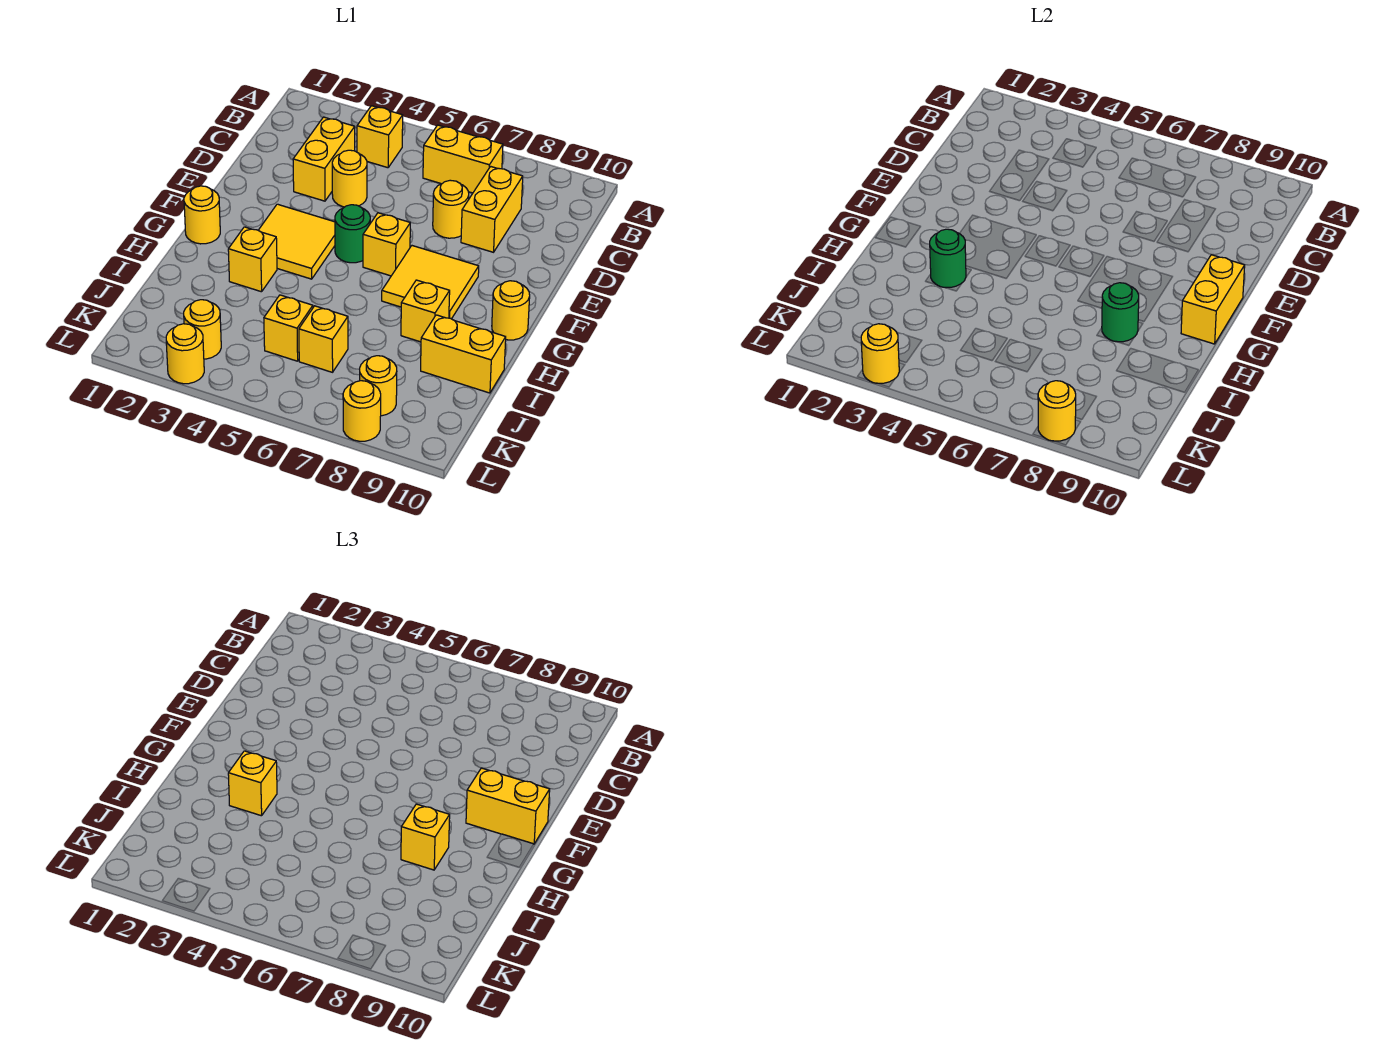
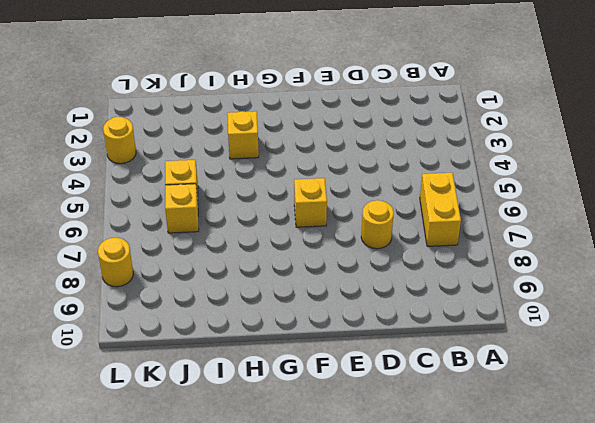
none -> yellow 1x1 brick [357,106,403,168]
none -> yellow 1x2 brick [293,117,355,201]
none -> yellow 1x2 brick [461,166,523,252]

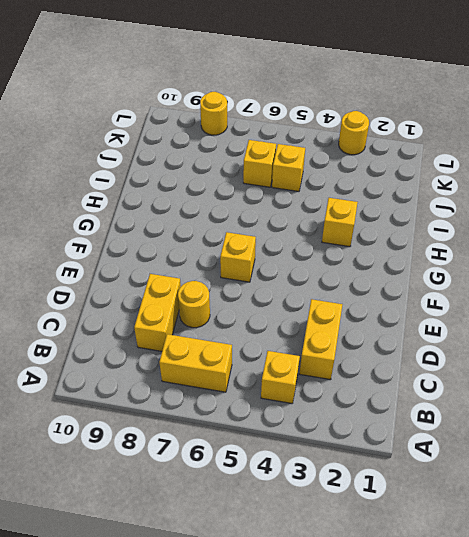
none -> yellow 1x1 round brick [332,150,367,207]
none -> yellow 2x2 tile [258,204,335,279]
none -> green 1x1 round brick [335,205,370,263]

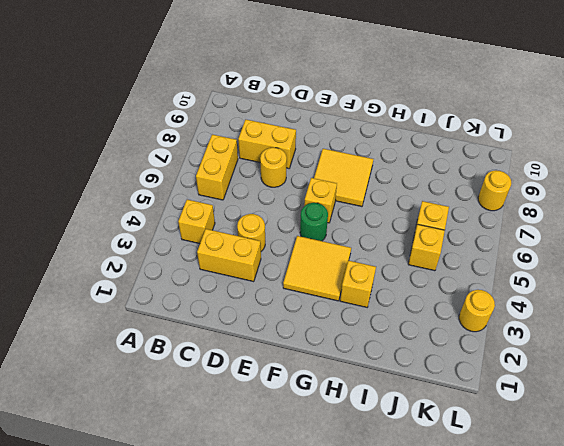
none -> yellow 1x1 round brick [184,186,220,244]
none -> yellow 1x1 round brick [492,281,530,340]
none -> yellow 1x1 brick [401,280,450,342]

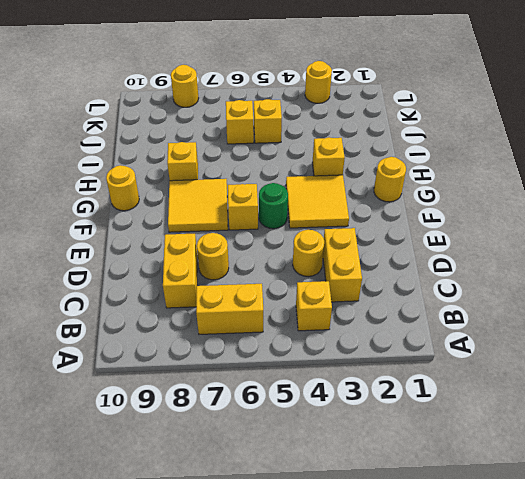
none -> yellow 1x2 brick [421,315,506,393]
none -> yellow 1x1 round brick [184,300,221,359]
none -> yellow 1x1 round brick [360,356,397,416]

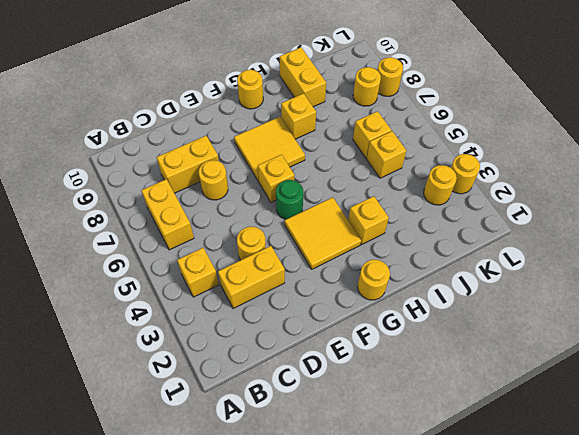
none -> yellow 1x2 brick [1181,255,1245,344]
none -> green 1x1 round brick [930,229,966,288]
none -> green 1x1 round brick [1102,283,1139,342]

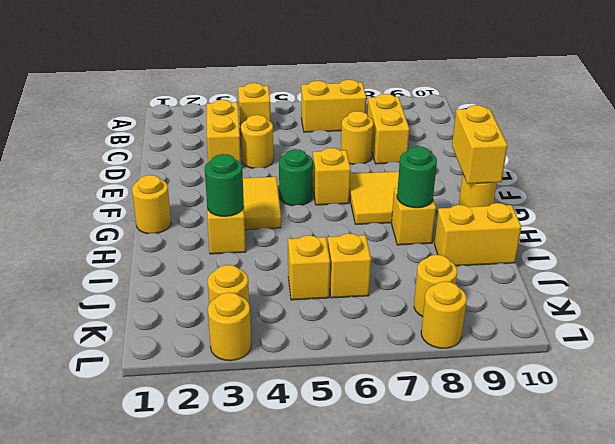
none -> yellow 1x1 round brick [861,324,899,383]
none -> yellow 1x1 round brick [1038,381,1076,441]
none -> yellow 1x2 brick [466,768,550,844]

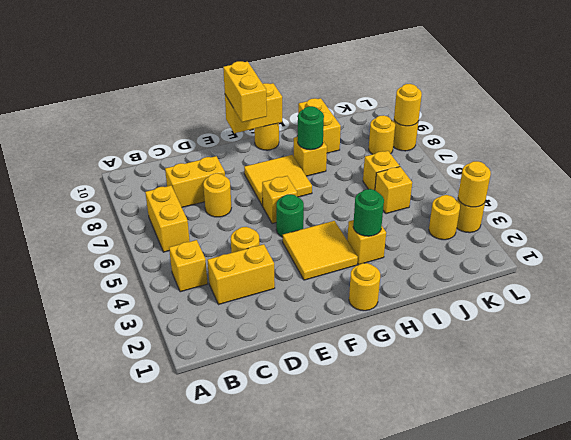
none -> yellow 1x1 brick [228,751,277,816]
none -> yellow 1x1 brick [401,804,450,870]

